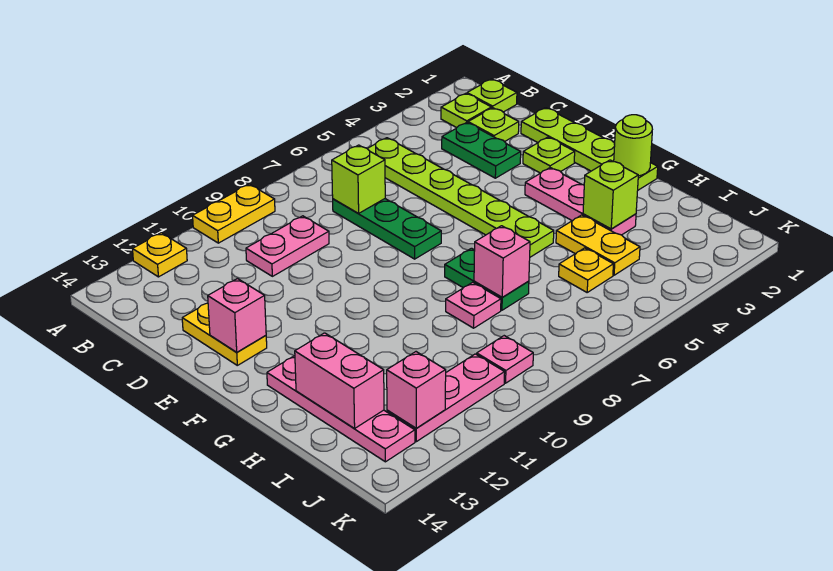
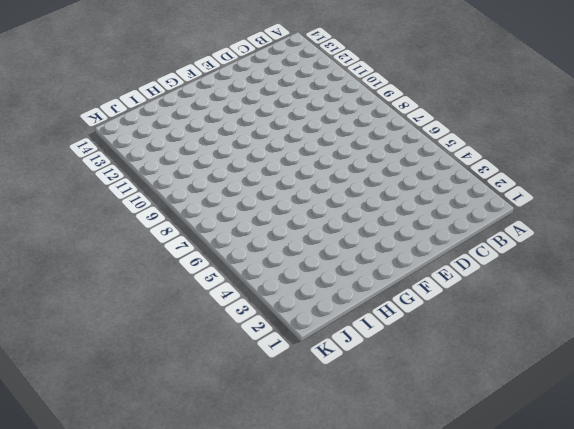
none -> yellow 1x2 plate [193,184,275,243]
none -> yellow 1x1 plate [133,233,187,277]
none -> lime 1x1 plate [467,79,517,112]

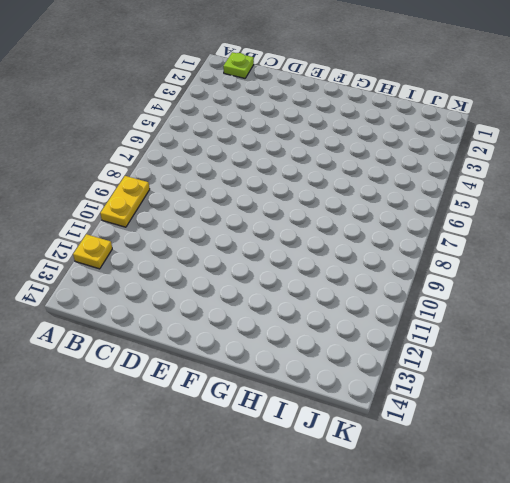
none -> lime 1x1 plate [441,93,491,128]
none -> lime 1x6 plate [367,138,554,257]
none -> lime 1x1 plate [468,108,519,142]

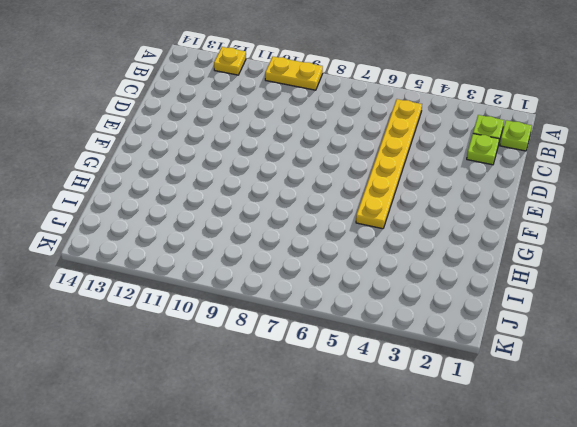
yellow 1x6 plate [356,99,422,229] -> lime 1x6 plate [367,138,554,257]
none -> green 1x2 plate [442,123,521,178]
none -> green 1x3 plate [333,199,441,259]
none -> pink 1x2 plate [246,216,329,276]

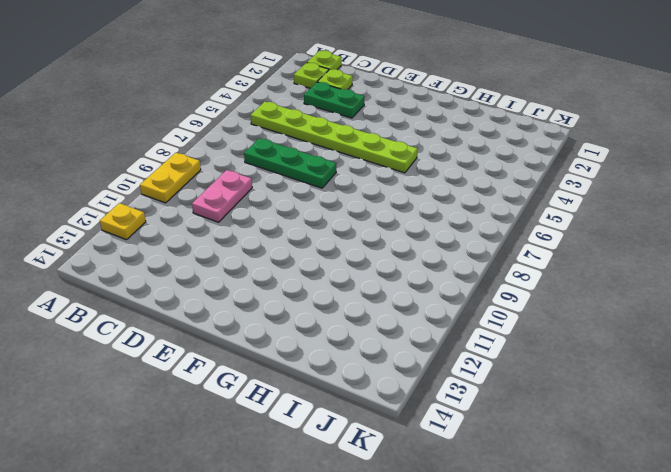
none -> lime 1x4 plate [521,108,658,190]
none -> yellow 1x2 plate [182,303,267,365]
none -> lime 1x1 plate [523,137,575,173]

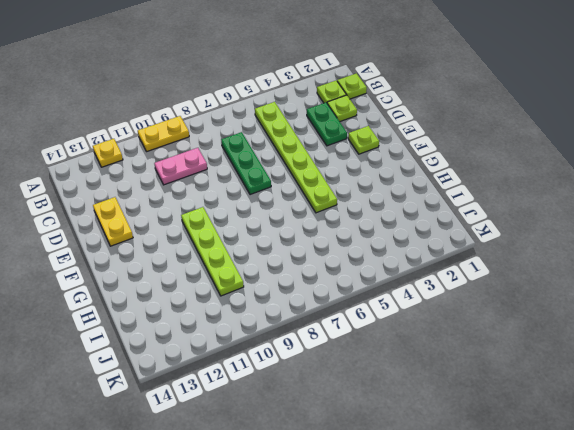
lime 1x4 plate [181,207,244,296] -> lime 1x4 plate moved to [521,108,658,190]
none -> pink 1x3 plate [525,168,636,235]
none -> green 1x2 plate [445,248,529,310]
none -> pink 1x4 plate [267,356,415,462]

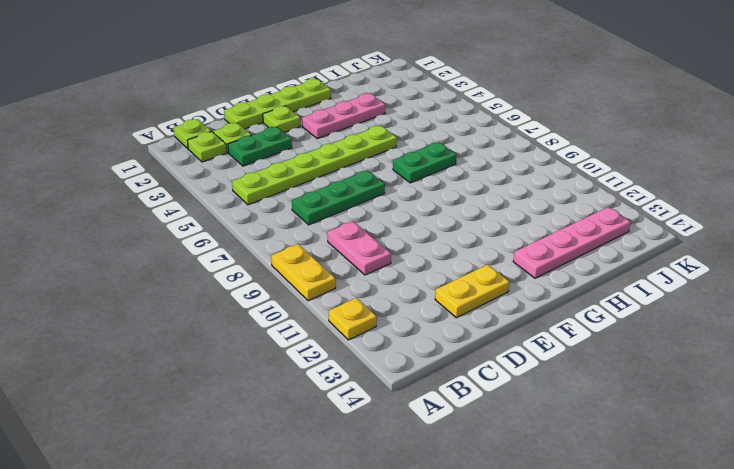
none -> yellow 1x2 plate [556,215,640,275]
none -> pink 1x1 plate [446,282,501,328]
none -> yellow 1x1 plate [559,248,613,292]

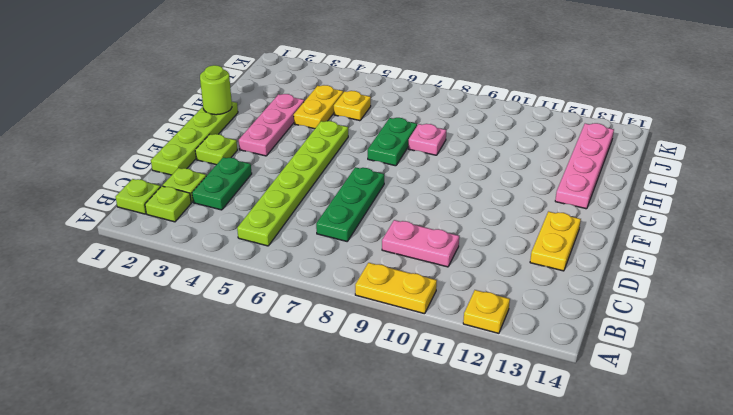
none -> pink 1x1 plate [477,336,533,383]
none -> pink 1x3 plate [387,354,505,442]
none -> lime 1x1 brick [332,145,385,214]

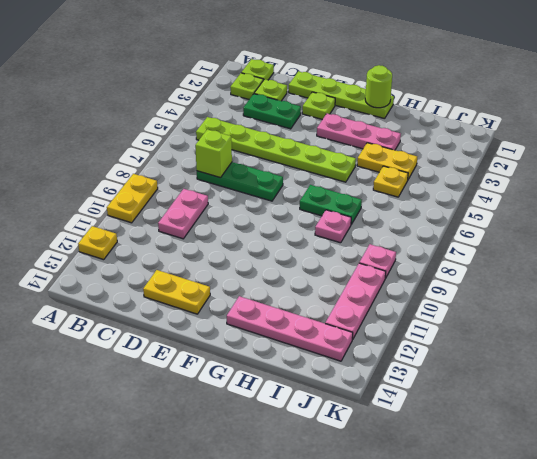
none -> pink 1x1 brick [208,279,266,352]
none -> lime 1x1 brick [583,160,638,229]
none -> pink 1x1 brick [474,226,530,297]

